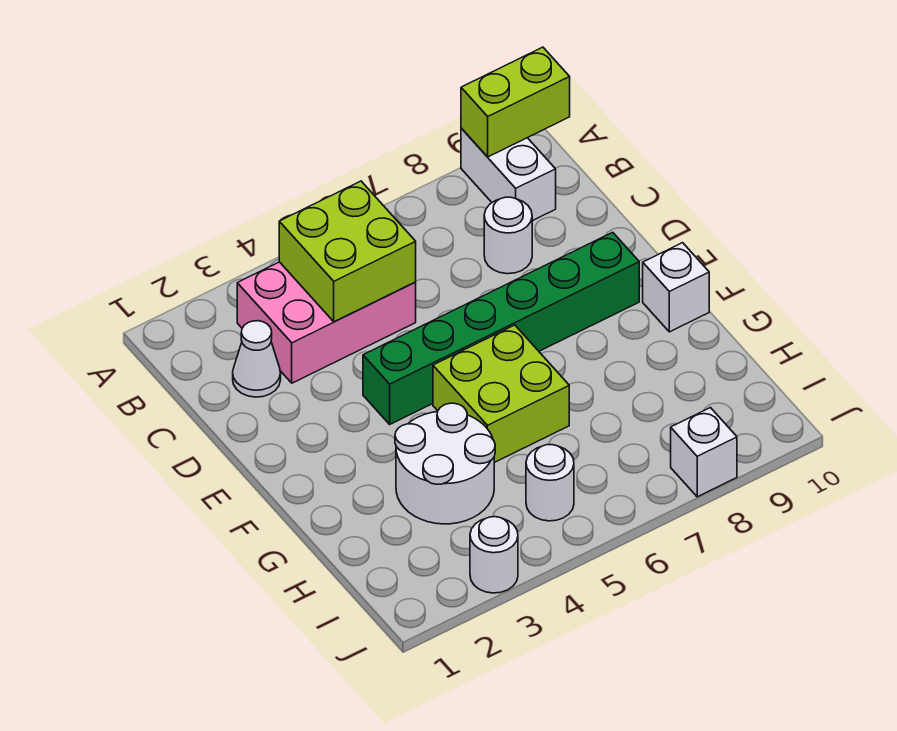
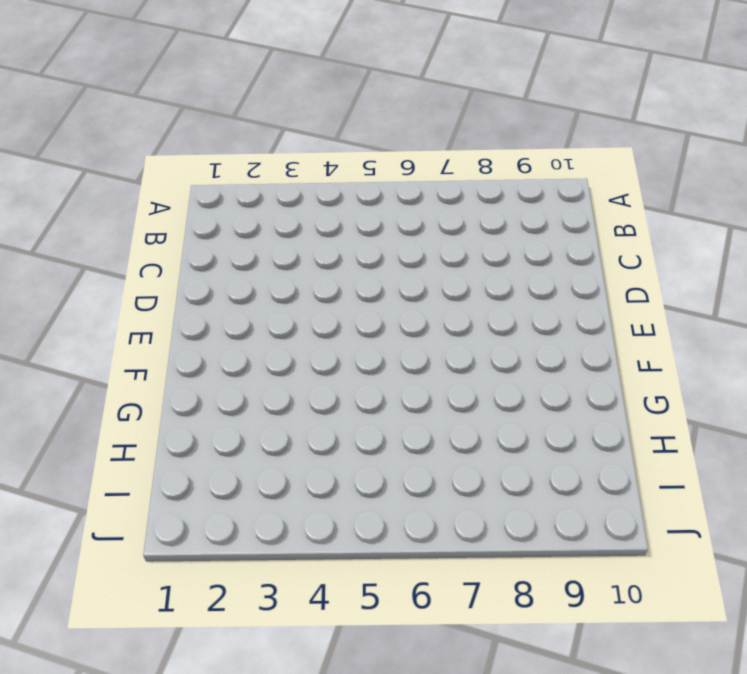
none -> white 1x2 brick [461,128,556,221]
none -> pink 2x3 brick [237,262,416,383]
none -> white 1x1 cone [233,321,281,397]

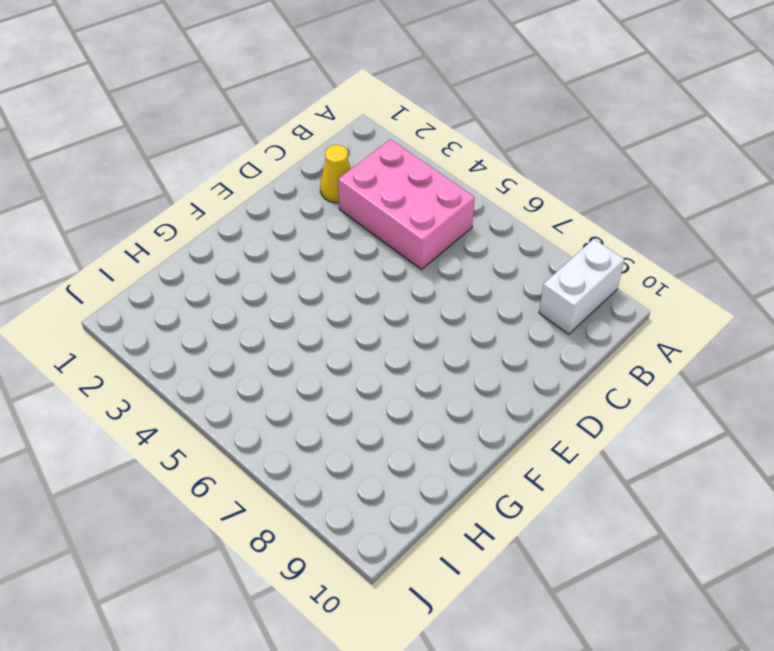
yellow 1x1 cone [320,145,351,203] -> white 1x1 cone [233,321,281,397]
none -> white 1x1 round brick [484,197,532,274]
none -> green 1x6 brick [363,232,639,424]
none -> lime 2x2 brick [433,325,569,463]

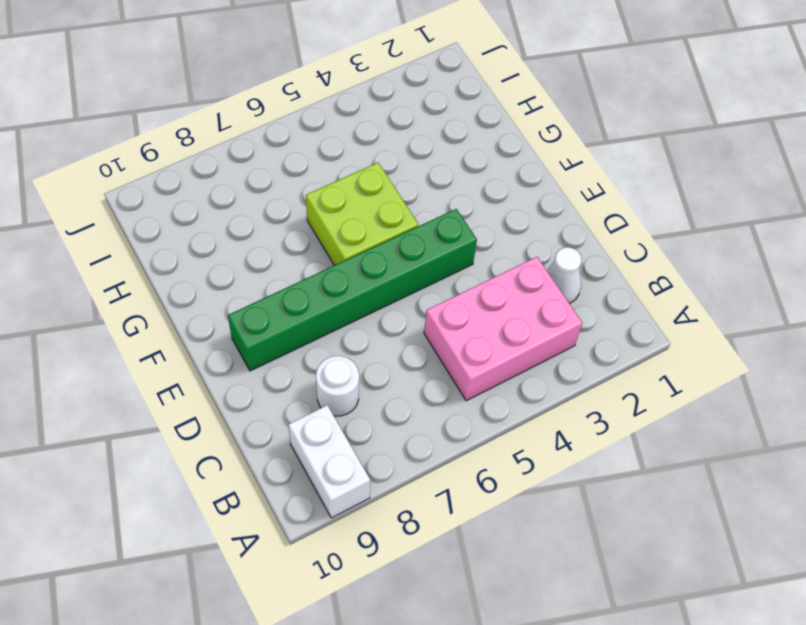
none -> white 1x1 brick [643,243,709,332]
none -> white 2x2 round brick [395,403,495,524]
none -> white 1x1 round brick [526,445,574,521]

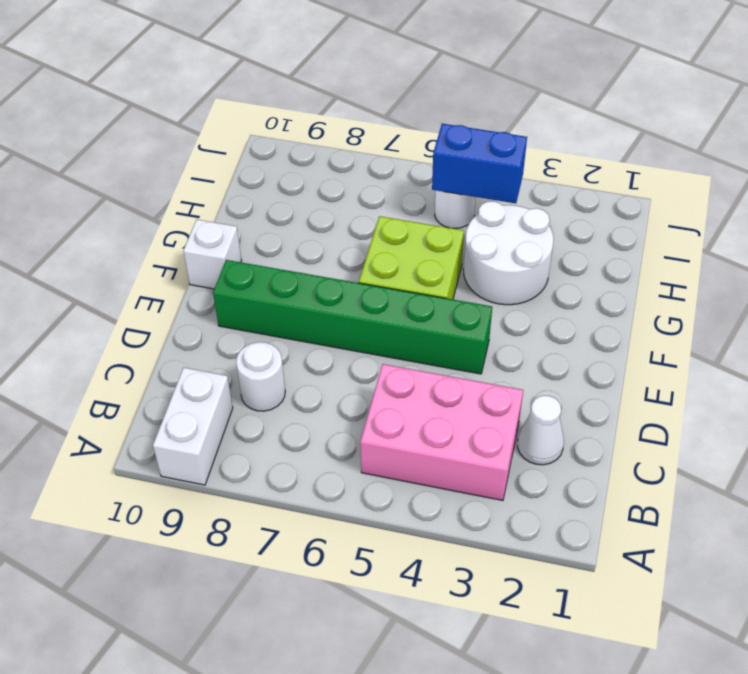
blue 1x2 brick [432,124,527,203] -> none
none -> white 1x1 round brick [470,517,518,593]
none -> white 1x1 brick [671,408,737,497]
none -> lime 1x2 brick [461,47,570,157]

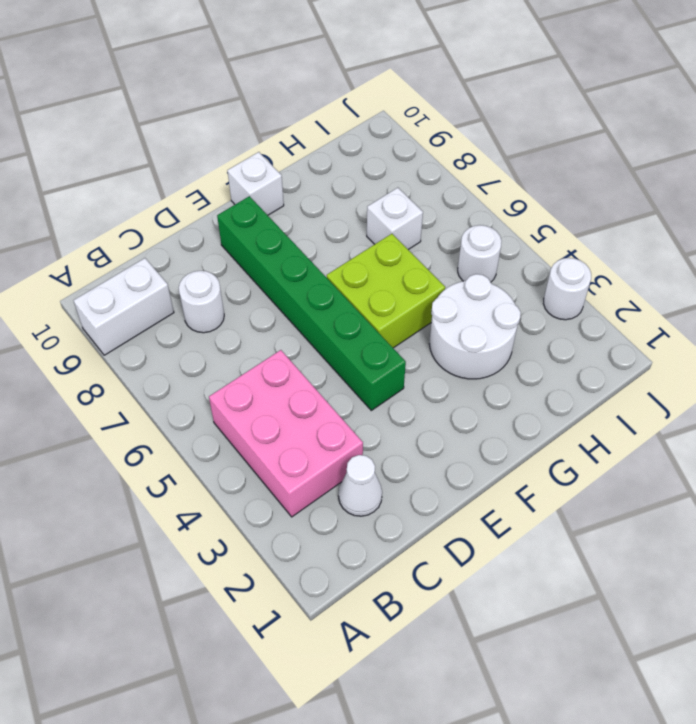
white 1x1 brick [367,188,423,250] -> white 1x1 brick moved to [671,408,737,497]
none -> lime 1x2 brick [461,47,570,157]
none -> lime 2x2 brick [279,181,416,322]

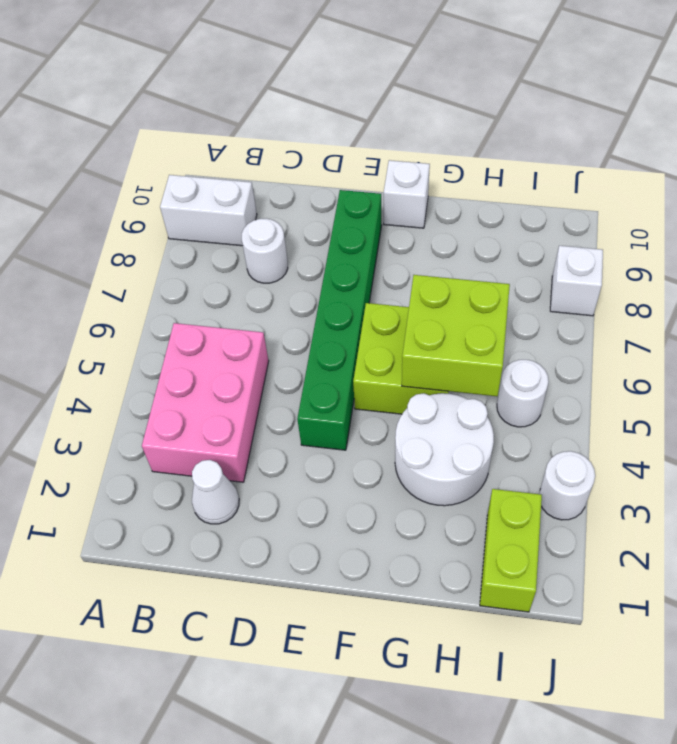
lime 2x2 brick [402,275,510,396] -> lime 2x2 brick moved to [279,181,416,322]
lime 1x2 brick [480,489,542,612] -> lime 1x2 brick moved to [461,47,570,157]

